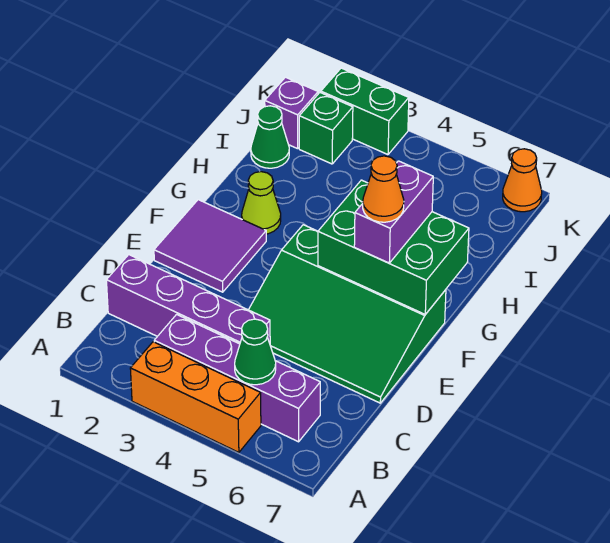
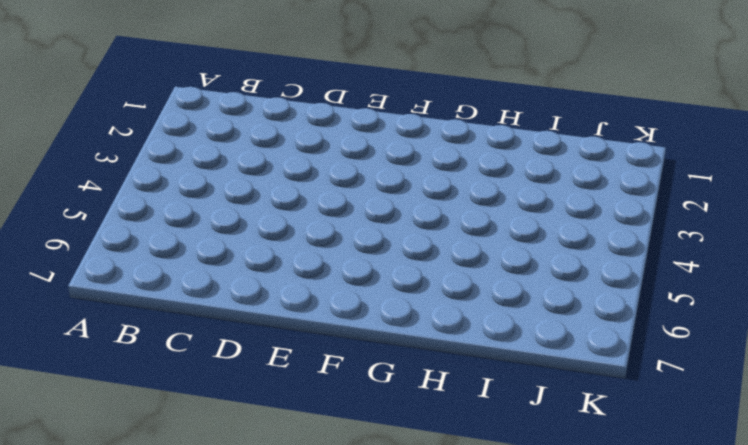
none -> orange 1x3 brick [130,342,261,452]
none -> purple 1x4 brick [154,314,320,442]
none -> purple 1x4 brick [106,255,270,344]

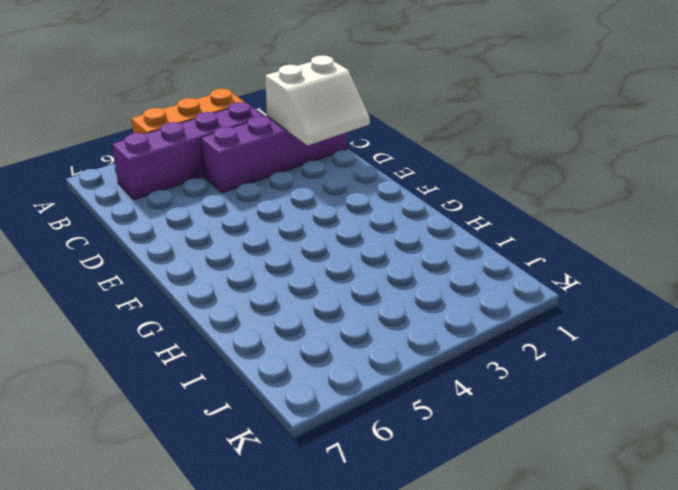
white 2x2 slope [265,55,370,145] -> none
none -> green 3x4 slope [249,225,446,403]
none -> purple 2x2 tile [154,200,266,292]
none -> lime 1x1 cone [242,172,281,234]

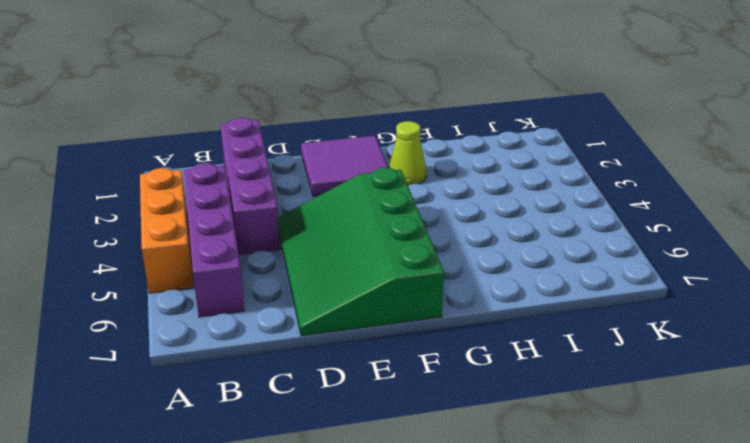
none -> green 1x1 cone [251,106,289,168]
none -> purple 1x1 brick [265,77,318,149]
none -> green 1x1 brick [299,93,353,164]

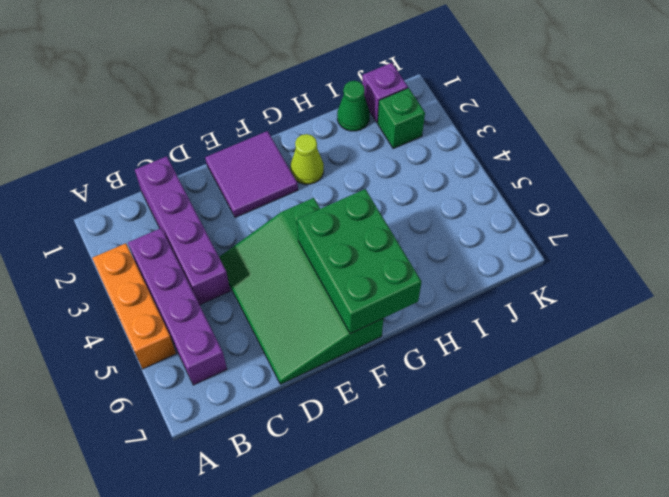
none -> green 1x2 brick [321,68,409,155]
none -> orange 1x1 cone [503,149,542,212]
none -> green 1x1 cone [235,319,276,385]

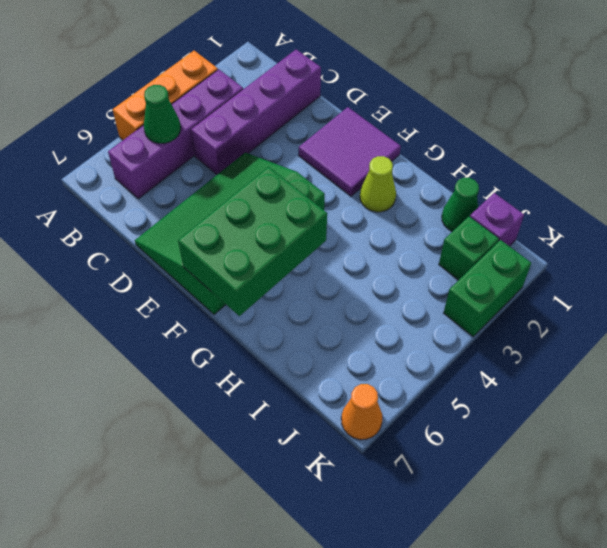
none -> purple 1x2 brick [354,161,433,263]
none -> orange 1x1 cone [363,156,404,222]

